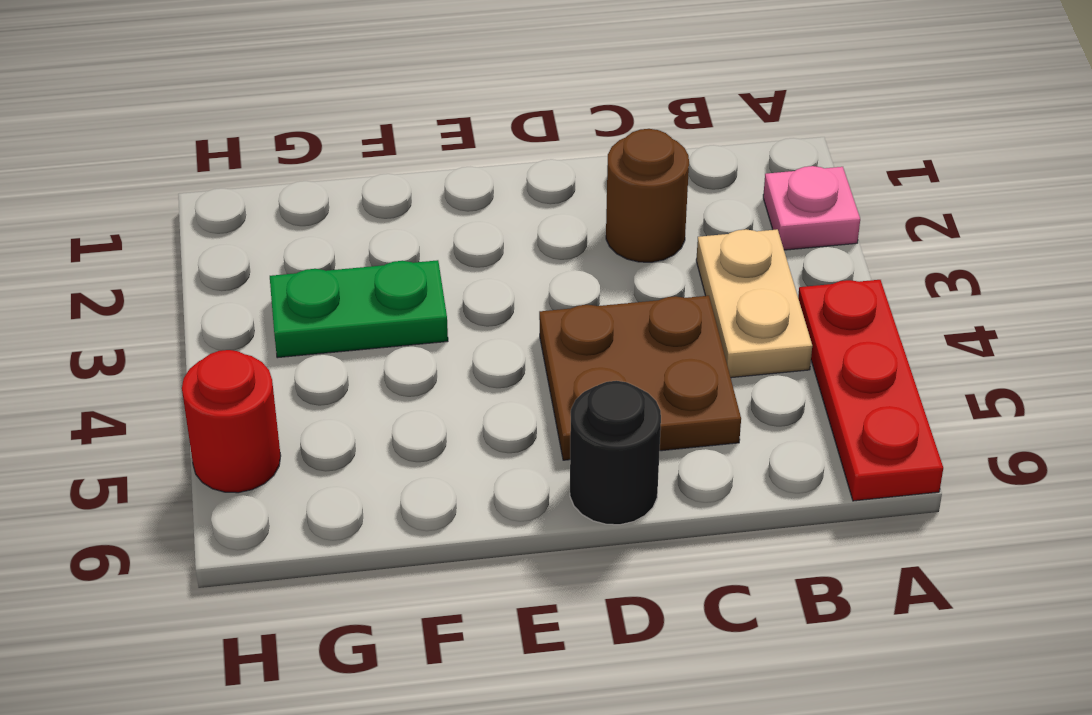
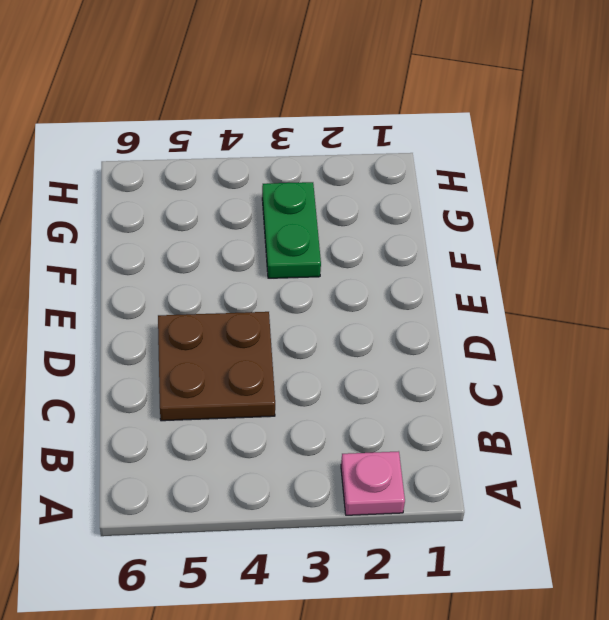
none -> red 1x3 plate [798,280,943,501]
none -> tan 1x2 plate [696,229,812,378]

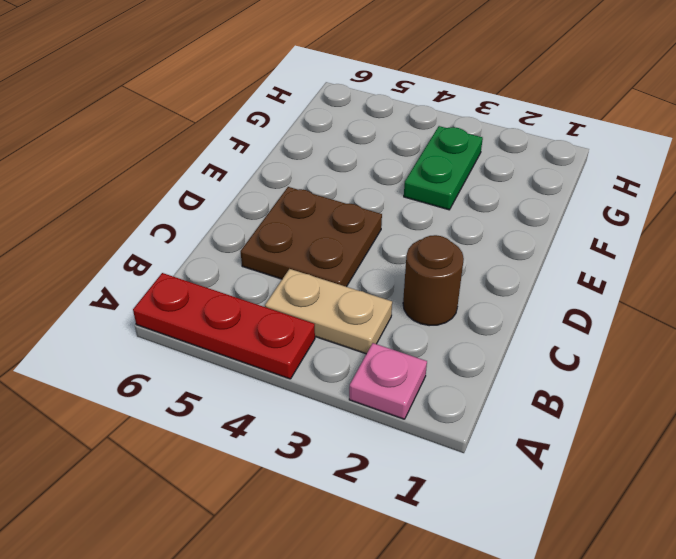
none -> black 1x1 round brick [570,381,661,525]
none -> red 1x1 round brick [182,350,281,493]

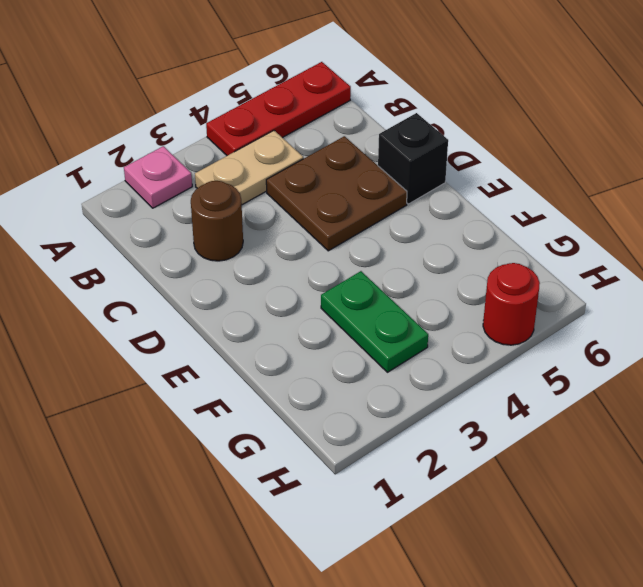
black 1x1 brick [378,113,448,204] -> black 1x1 round brick [570,381,661,525]

